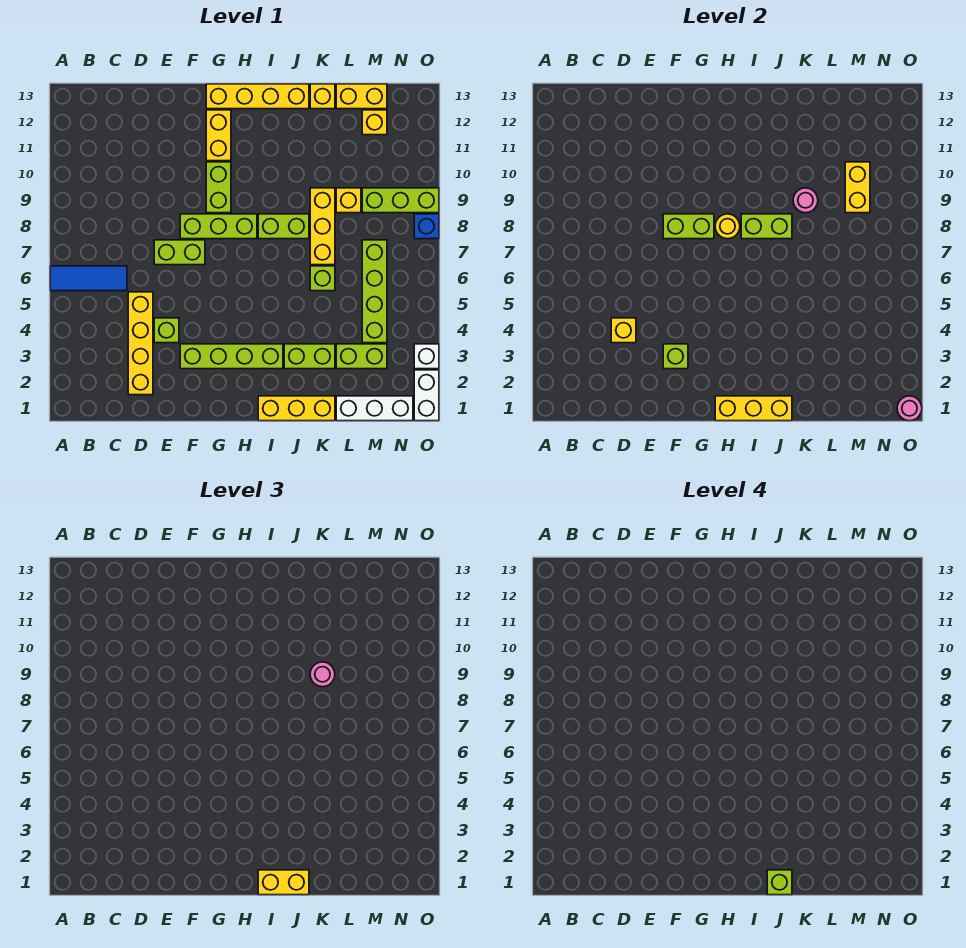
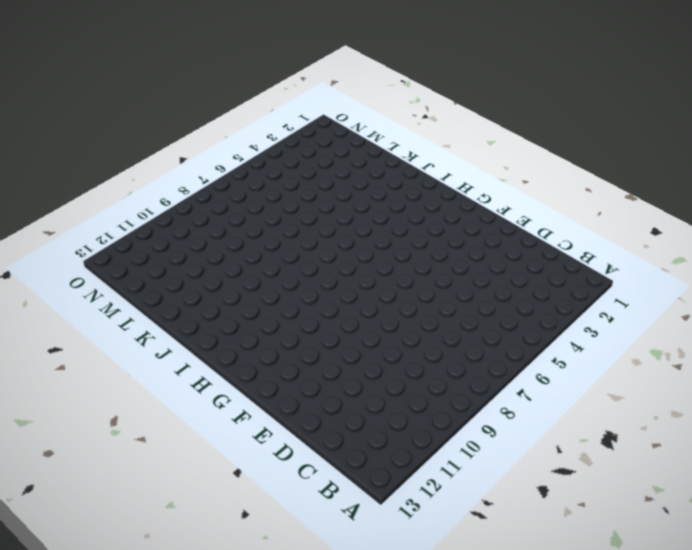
none -> blue 1x3 tile [50,266,127,291]
none -> yellow 1x4 brick [128,292,153,395]
none -> lime 1x1 brick [154,318,179,343]
none -> lime 1x2 brick [154,240,205,265]

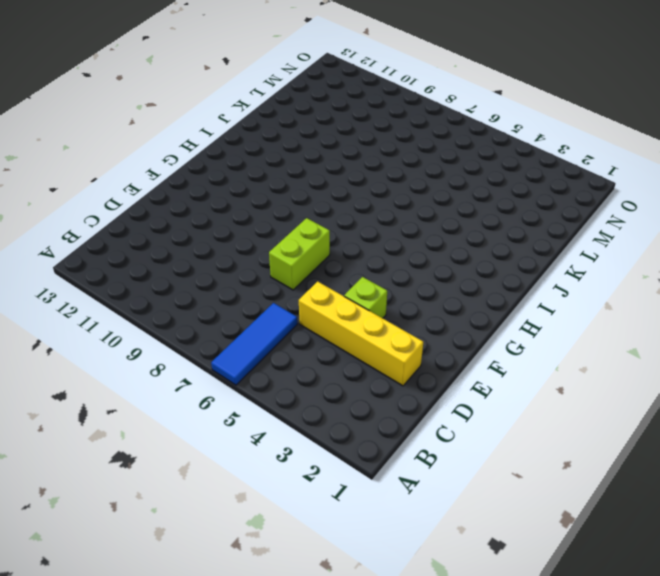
none -> lime 1x4 brick [180,344,283,369]
none -> lime 1x3 brick [180,214,257,239]
none -> lime 1x2 brick [206,162,231,213]
none -> yellow 1x2 brick [206,110,231,161]

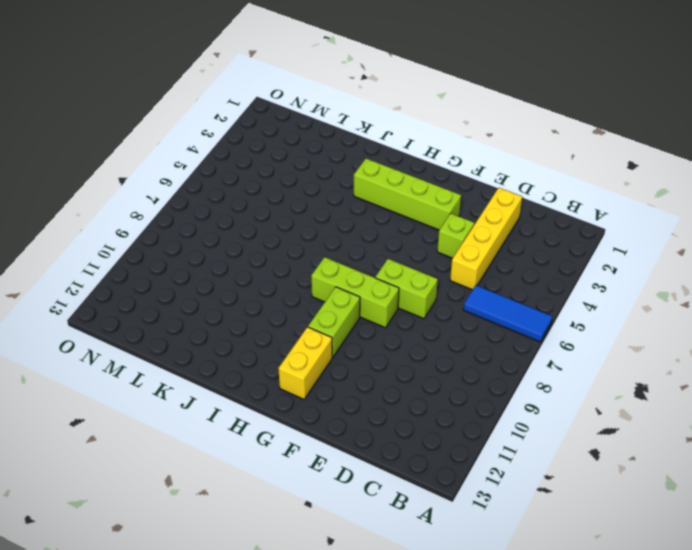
none -> yellow 1x4 brick [206,84,309,109]
none -> yellow 1x3 brick [258,396,335,421]
none -> lime 1x2 brick [258,214,309,239]
none -> lime 1x2 brick [284,344,335,369]

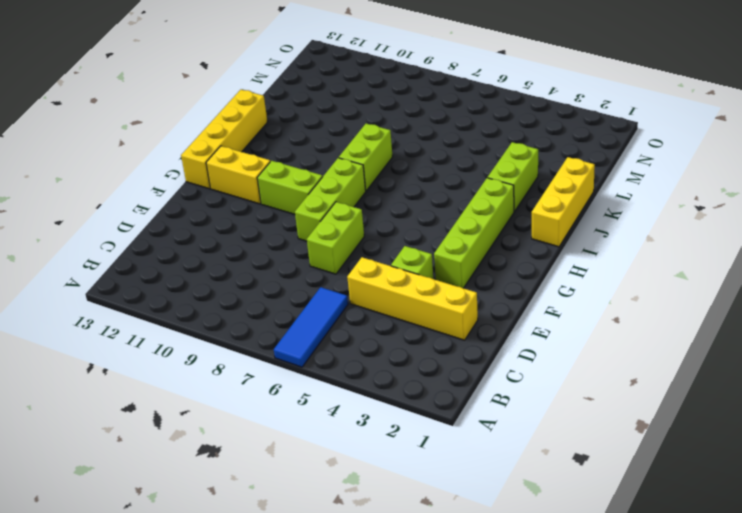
none -> lime 1x1 brick [310,266,335,291]
none -> yellow 1x3 brick [310,188,335,265]
none -> yellow 1x1 brick [310,84,335,109]
none -> white 1x3 brick [336,396,413,421]

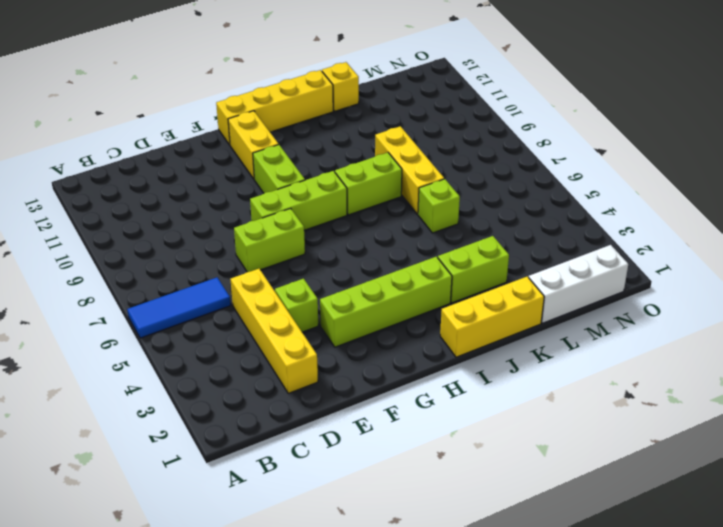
none -> lime 1x2 brick [336,344,387,369]
none -> yellow 1x1 brick [336,188,361,213]
none -> yellow 1x2 brick [336,84,387,109]
none -> lime 1x4 brick [362,240,387,343]

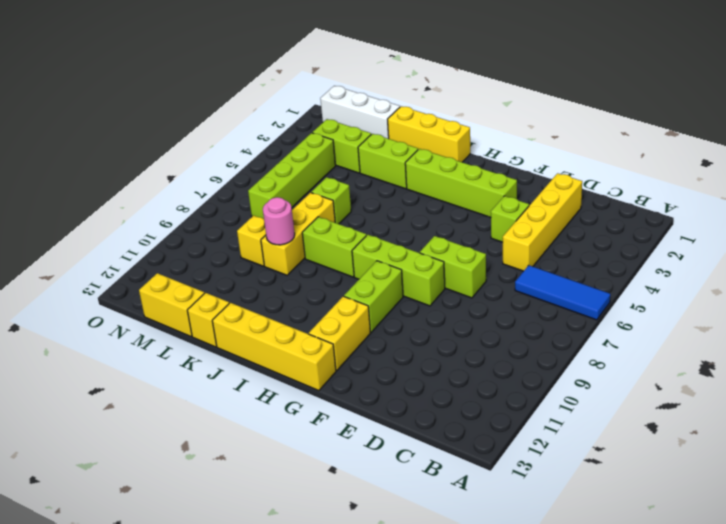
none -> lime 1x3 brick [362,188,439,213]
none -> yellow 1x1 brick [362,110,387,135]
none -> white 1x2 brick [414,370,439,421]
none -> white 1x1 brick [414,344,439,369]

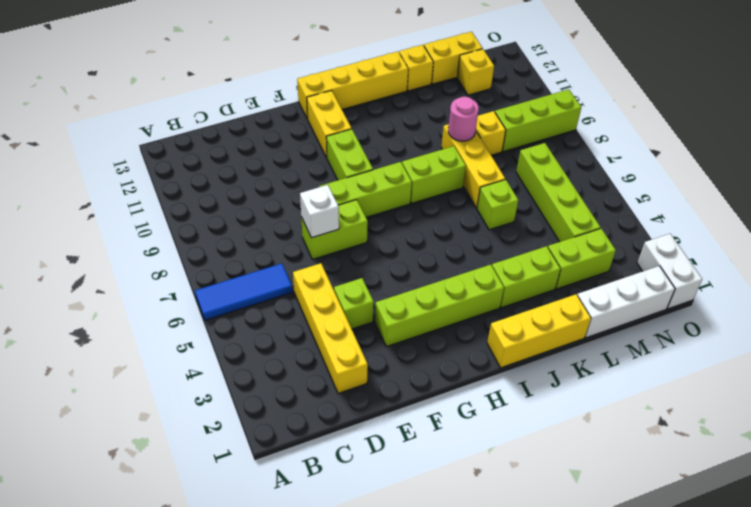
white 1x1 brick [300,185,339,238] -> white 1x1 brick moved to [414,344,439,369]
none -> blue 1x1 brick [414,214,439,239]
none -> yellow 1x1 brick [611,318,636,343]
none -> lime 1x1 brick [663,344,688,369]
none -> lime 1x2 brick [663,214,714,239]

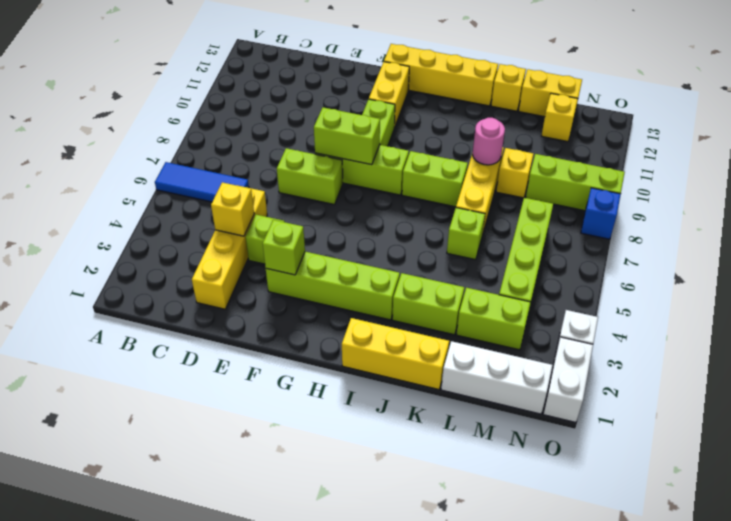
none -> yellow 1x3 brick [715,396,792,421]
none -> yellow 1x1 round brick [715,214,740,239]
none -> lime 1x2 brick [741,214,792,239]
none -> yellow 1x2 brick [845,162,870,213]

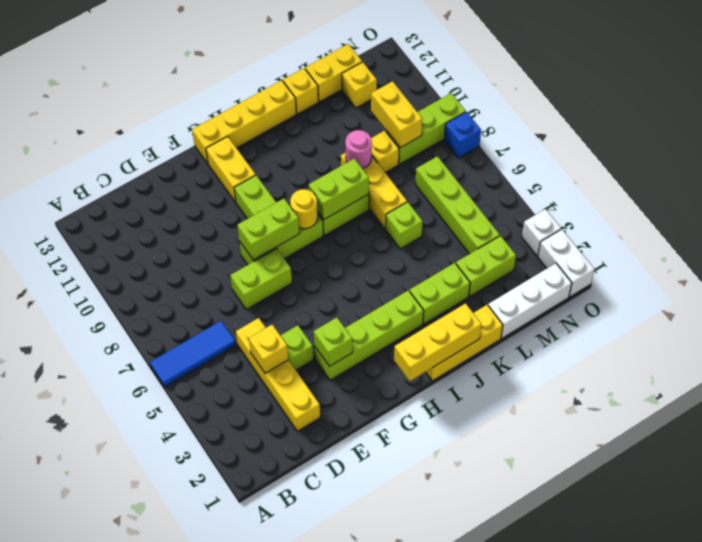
none -> pink 1x1 round brick [897,396,922,421]
none -> yellow 1x2 brick [258,870,309,895]
none -> pink 1x1 round brick [310,662,335,687]
none -> lime 1x1 brick [767,870,792,895]

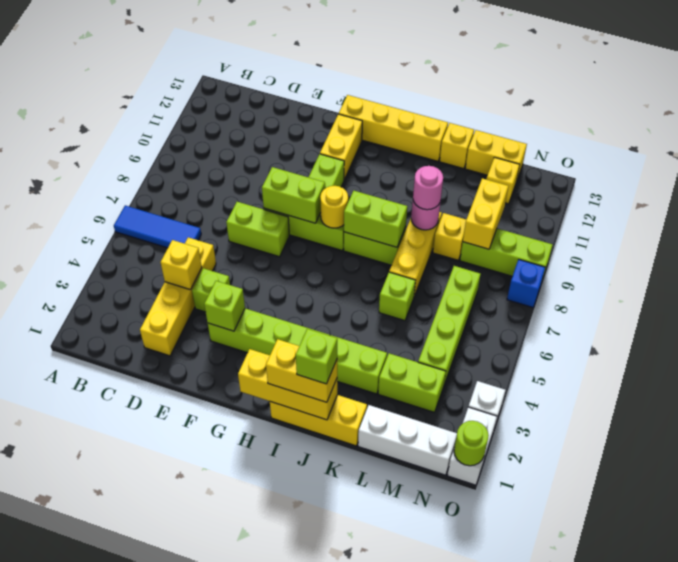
lime 1x1 round brick [454,421,489,466] -> pink 1x1 round brick [897,396,922,421]

